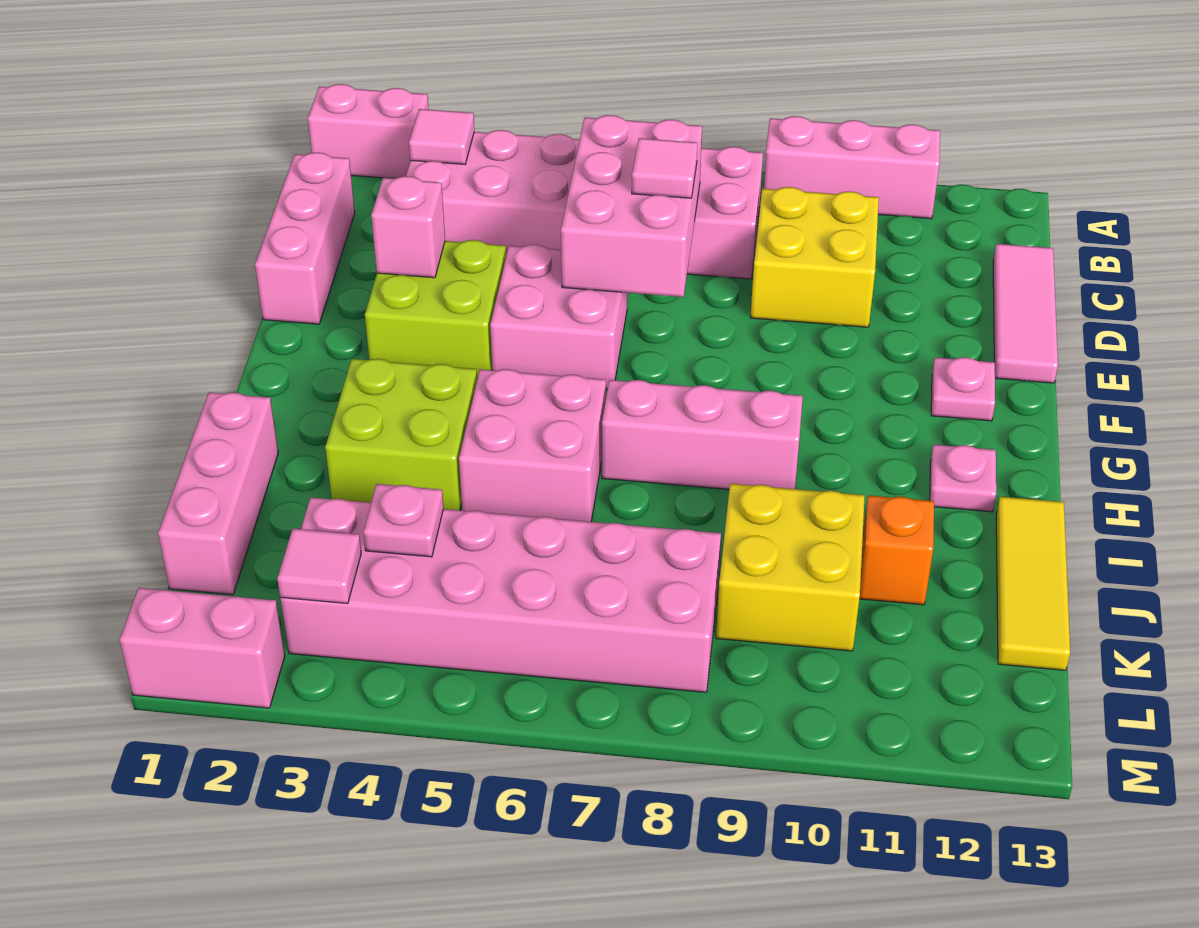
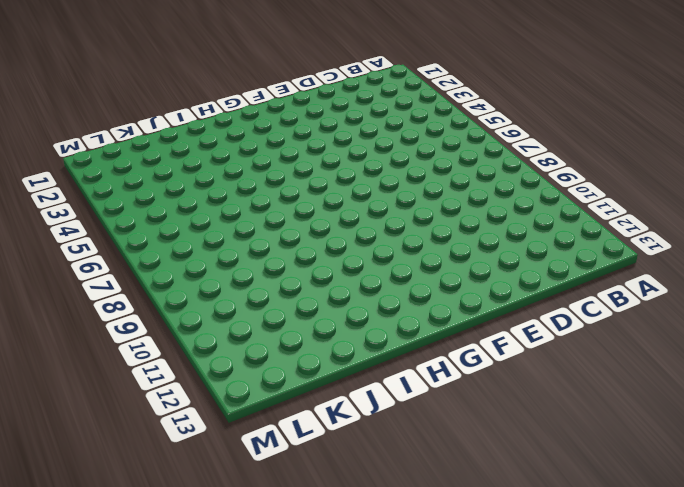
none -> pink 1x2 brick [308,84,429,178]
none -> pink 1x3 brick [764,116,940,219]
none -> pink 2x6 brick [406,130,763,279]

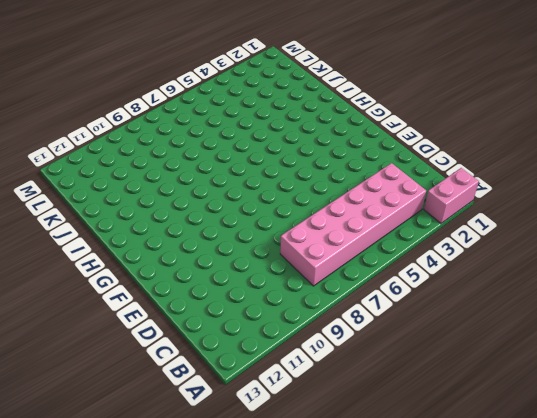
none -> pink 1x3 brick [764,116,940,219]
none -> pink 1x3 brick [255,152,355,324]
none -> yellow 2x2 brick [750,187,879,327]

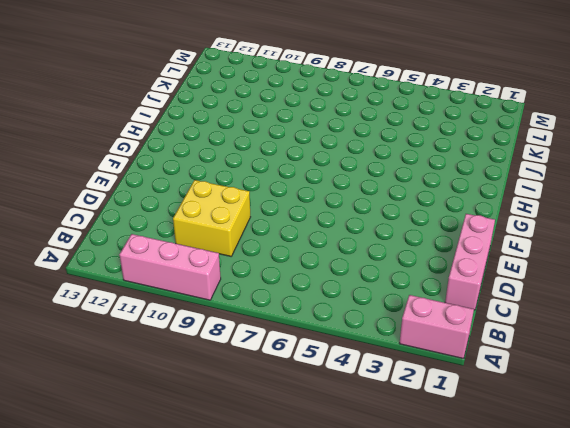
none -> pink 2x6 brick [406,130,763,279]
none -> pink 1x3 tile [993,244,1058,383]
none -> lime 2x2 brick [365,240,506,379]

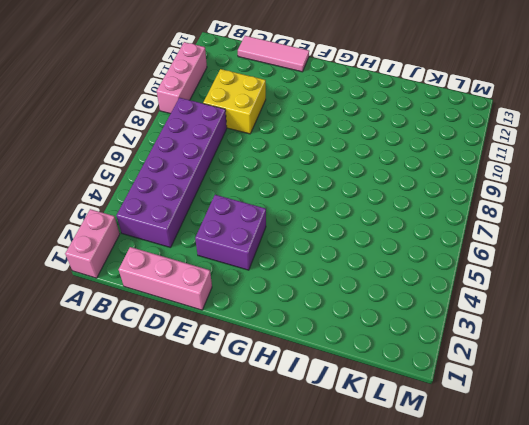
purple 2x6 brick [116,98,227,248] -> pink 2x6 brick [406,130,763,279]
purple 2x2 brick [195,195,266,270] -> lime 2x2 brick [365,240,506,379]
none -> pink 2x2 brick [490,245,627,389]
none -> pink 1x1 plate [931,357,995,421]
none -> lime 2x2 brick [325,359,477,510]

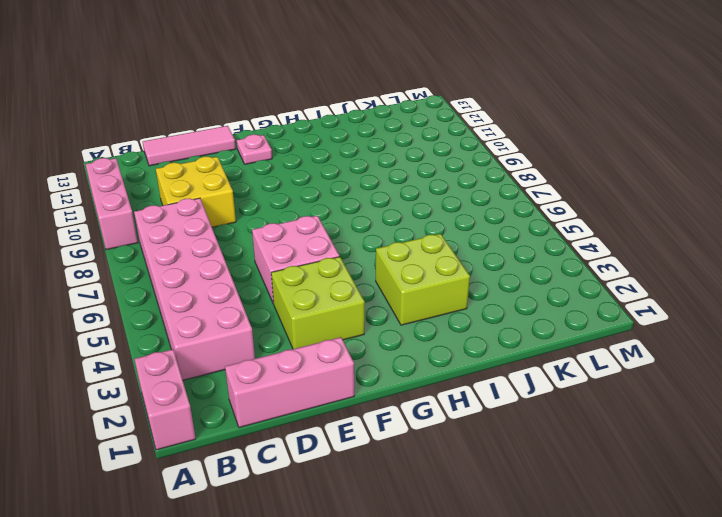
none -> pink 2x2 brick [459,369,606,522]
none -> pink 1x3 brick [602,380,803,489]
none -> pink 1x1 plate [930,445,996,512]

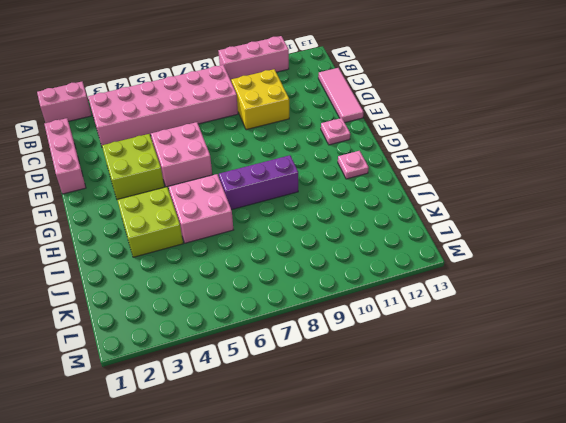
purple 1x3 brick [219,155,298,210] -> pink 1x3 brick [602,380,803,489]
none -> pink 1x3 brick [158,392,278,595]
none -> yellow 1x3 tile [996,497,1070,670]
none -> yellow 2x2 brick [716,484,865,651]

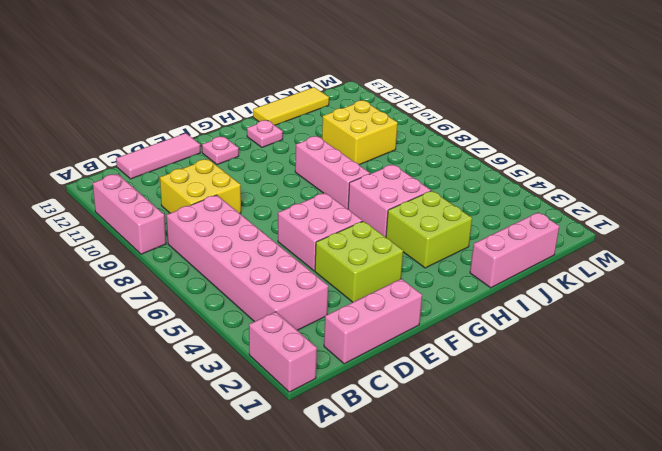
none -> orange 1x1 brick [859,495,934,605]
none -> pink 2x6 brick [280,498,721,692]
none -> pink 1x2 brick [120,588,285,708]

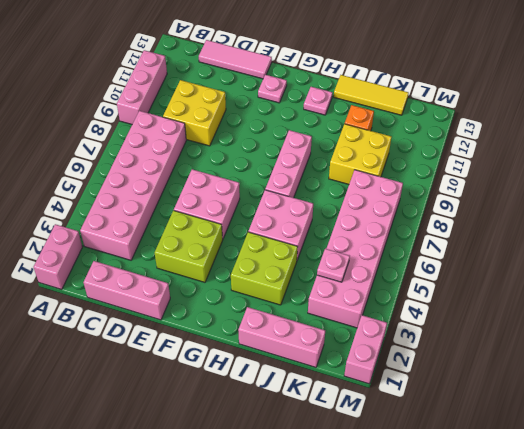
none -> pink 1x1 tile [409,109,474,164]
none -> pink 2x3 brick [561,115,702,297]
none -> pink 1x1 brick [371,176,445,278]

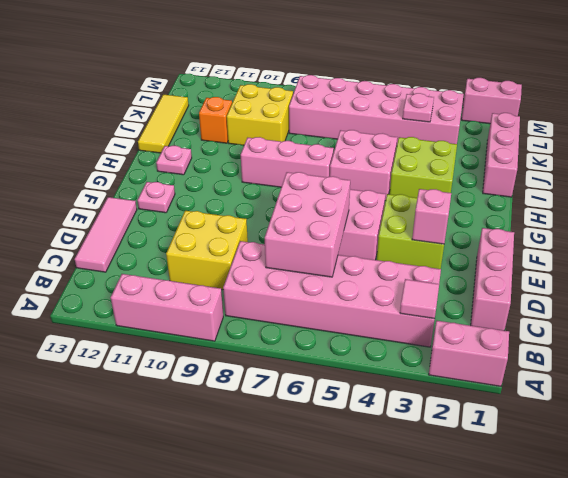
none -> pink 1x1 tile [277,528,361,604]
none -> pink 1x1 tile [632,138,698,198]

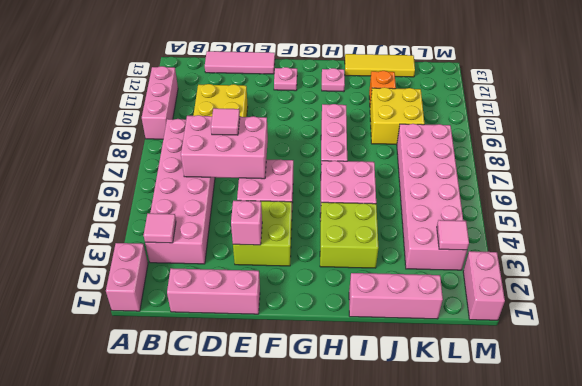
none -> pink 1x1 plate [363,484,443,557]

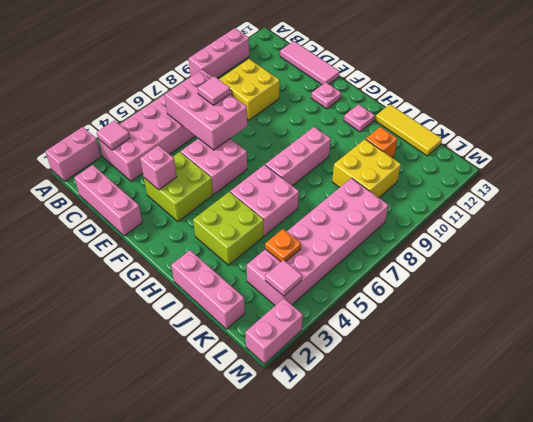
orange 1x1 plate [265,229,301,262] -> pink 1x1 plate [363,484,443,557]

